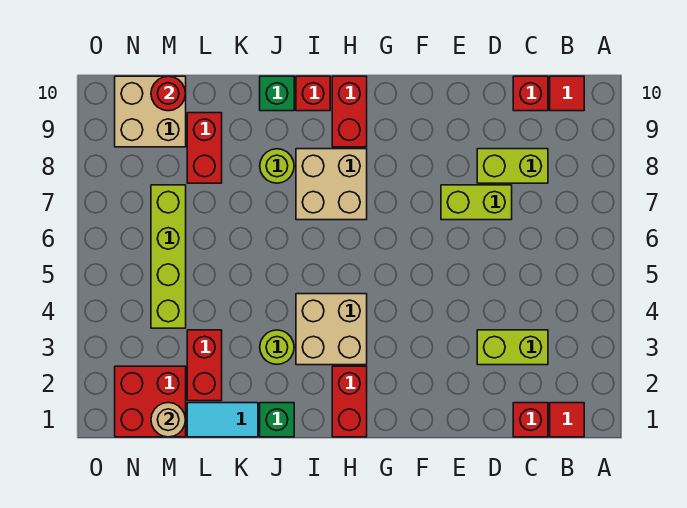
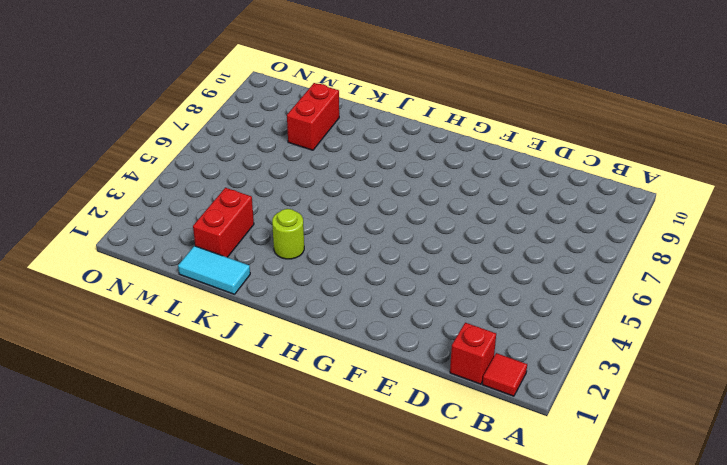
none -> red 1x1 tile [550,76,584,111]
none -> lime 1x2 brick [477,330,548,365]
none -> lime 1x2 brick [477,149,548,183]

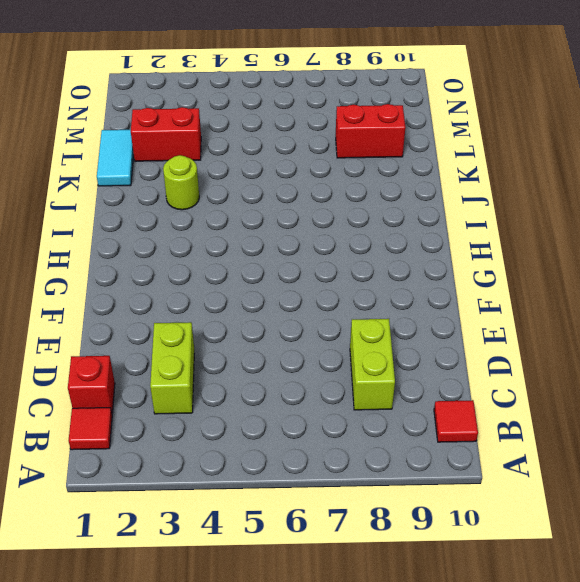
none -> red 1x1 brick [513,76,548,111]
none -> lime 1x2 brick [441,185,512,220]
none -> red 1x2 brick [332,366,367,437]

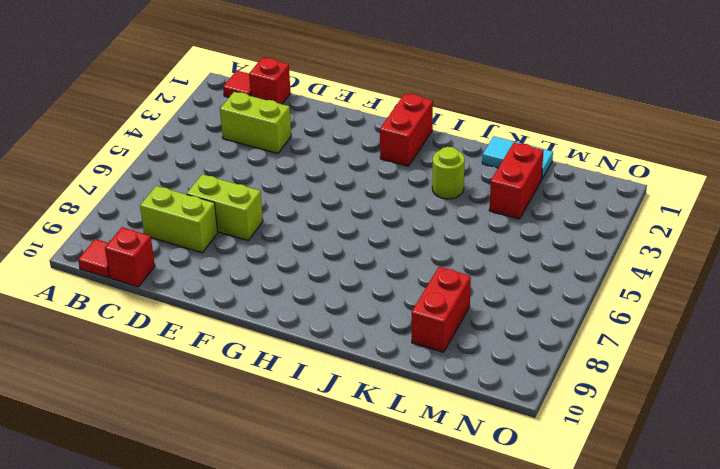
none -> tan 2x2 brick [296,294,367,365]
none -> tan 2x2 brick [296,149,367,220]
none -> red 1x2 brick [332,76,367,147]

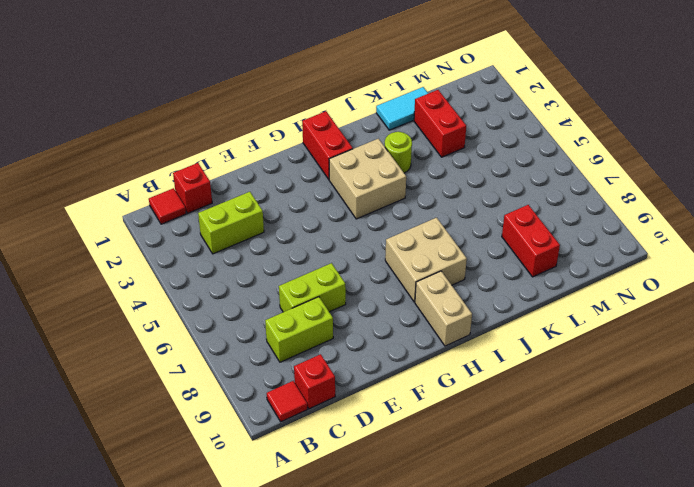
tan 1x2 brick [415,271,472,346] -> red 1x2 brick [332,76,367,147]
none -> red 1x1 brick [296,76,330,111]
none -> green 1x1 brick [260,403,294,437]
none -> lime 1x1 round brick [260,149,294,183]

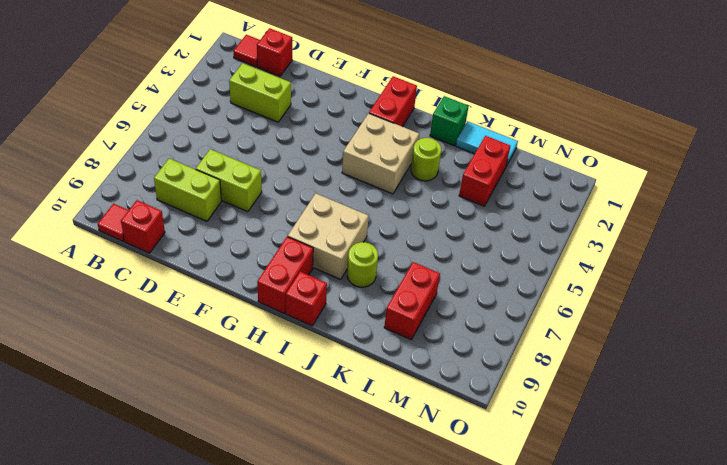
none -> green 1x1 brick [260,76,294,111]
none -> red 2x2 brick [115,366,186,437]
none -> lime 1x4 brick [151,185,186,328]

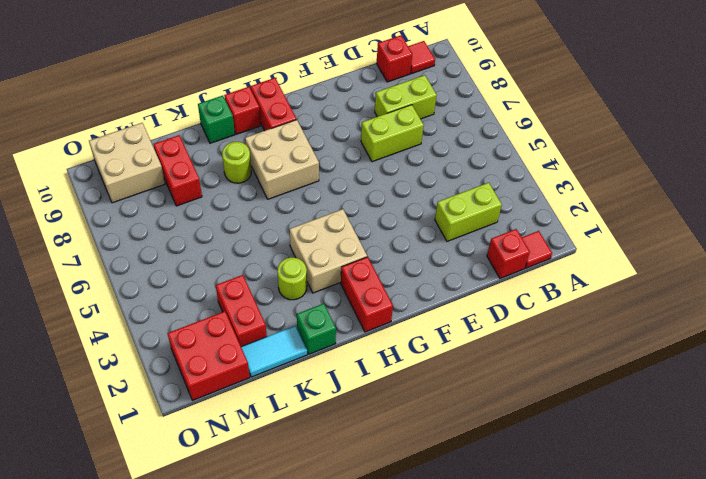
none -> lime 1x4 brick [151,185,186,328]
none -> tan 1x1 round brick [151,403,185,437]
none -> red 1x1 round brick [151,76,185,111]

